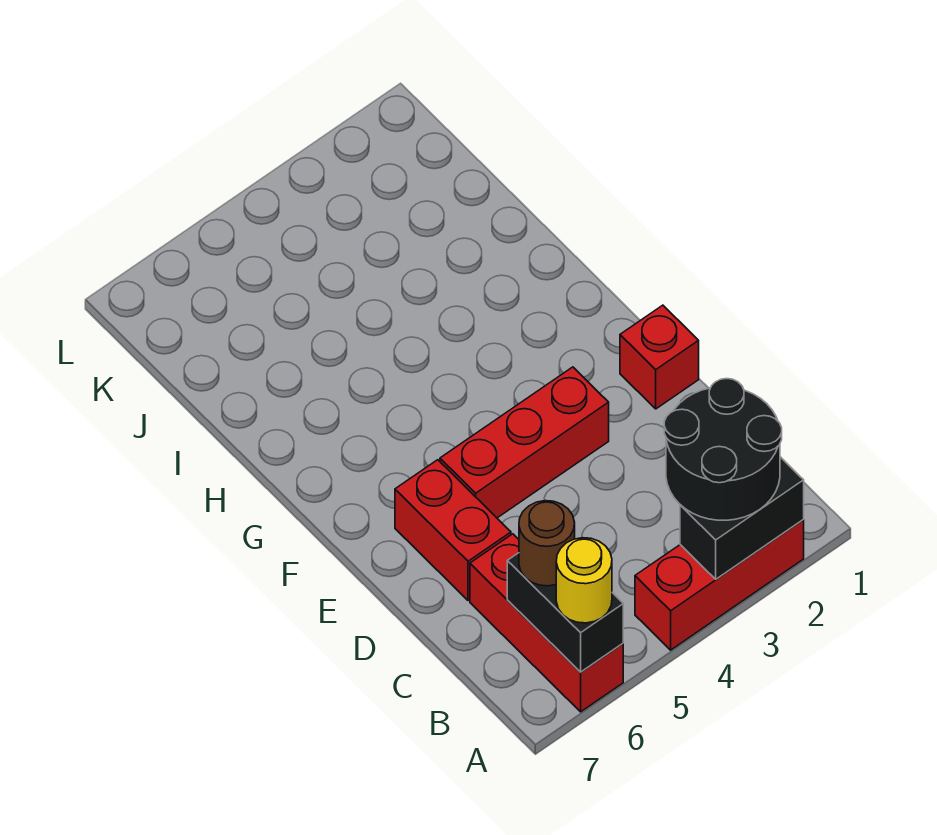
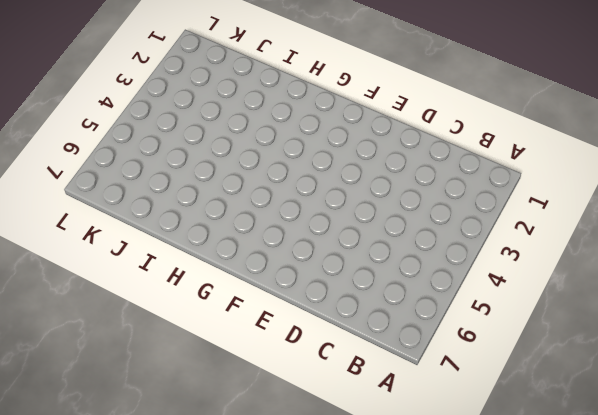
none -> red 1x3 brick [635,520,804,650]
none -> red 1x3 brick [470,534,623,712]

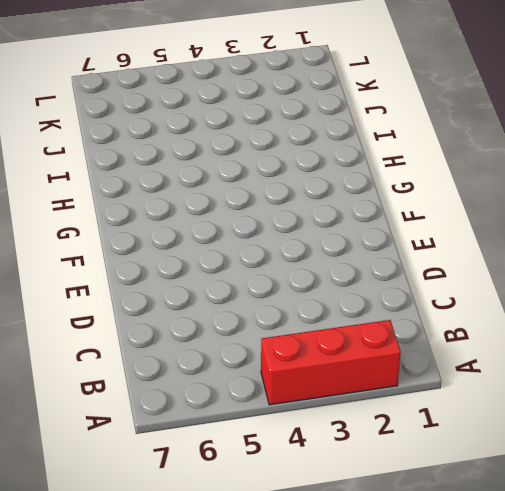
none -> red 1x3 brick [470,534,623,712]
none -> red 1x2 brick [395,460,511,601]

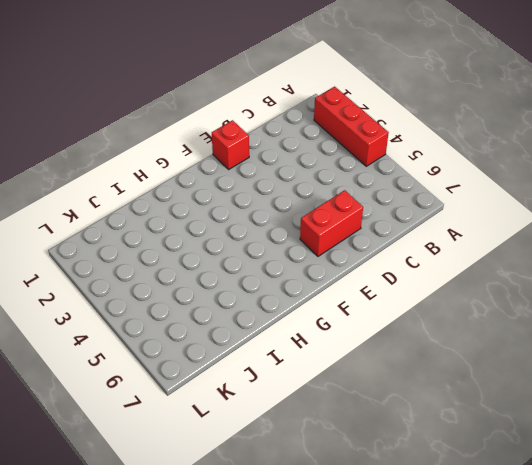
none -> red 1x3 brick [470,534,623,712]
none -> red 1x3 brick [440,367,609,518]

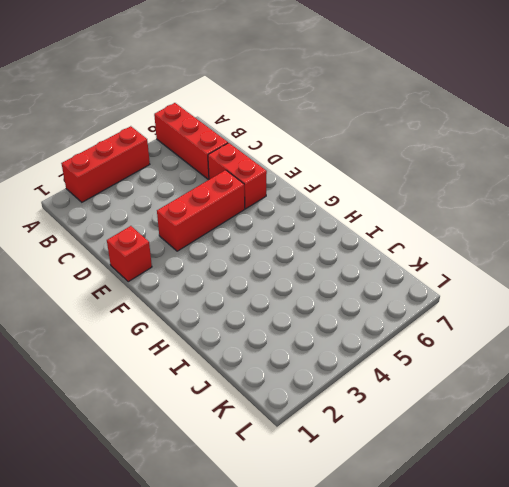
none -> black 1x2 brick [680,457,804,579]
none -> black 1x2 brick [507,553,623,672]

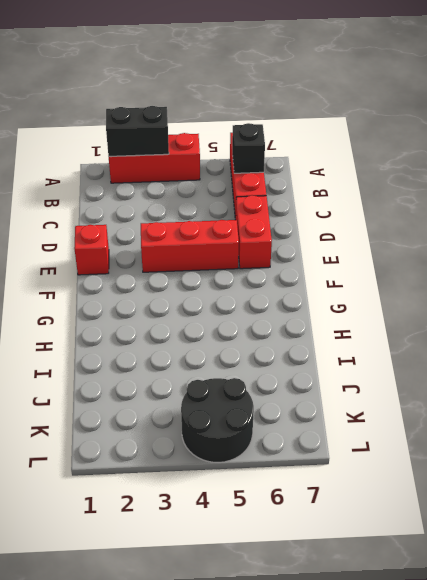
black 1x1 brick [232,123,265,173] -> black 1x2 brick [507,553,623,672]
black 2x2 round brick [181,378,254,462] -> black 2x2 round brick moved to [664,379,782,520]
none -> yellow 1x1 round brick [556,538,612,623]
none -> brown 1x1 round brick [519,501,575,586]

